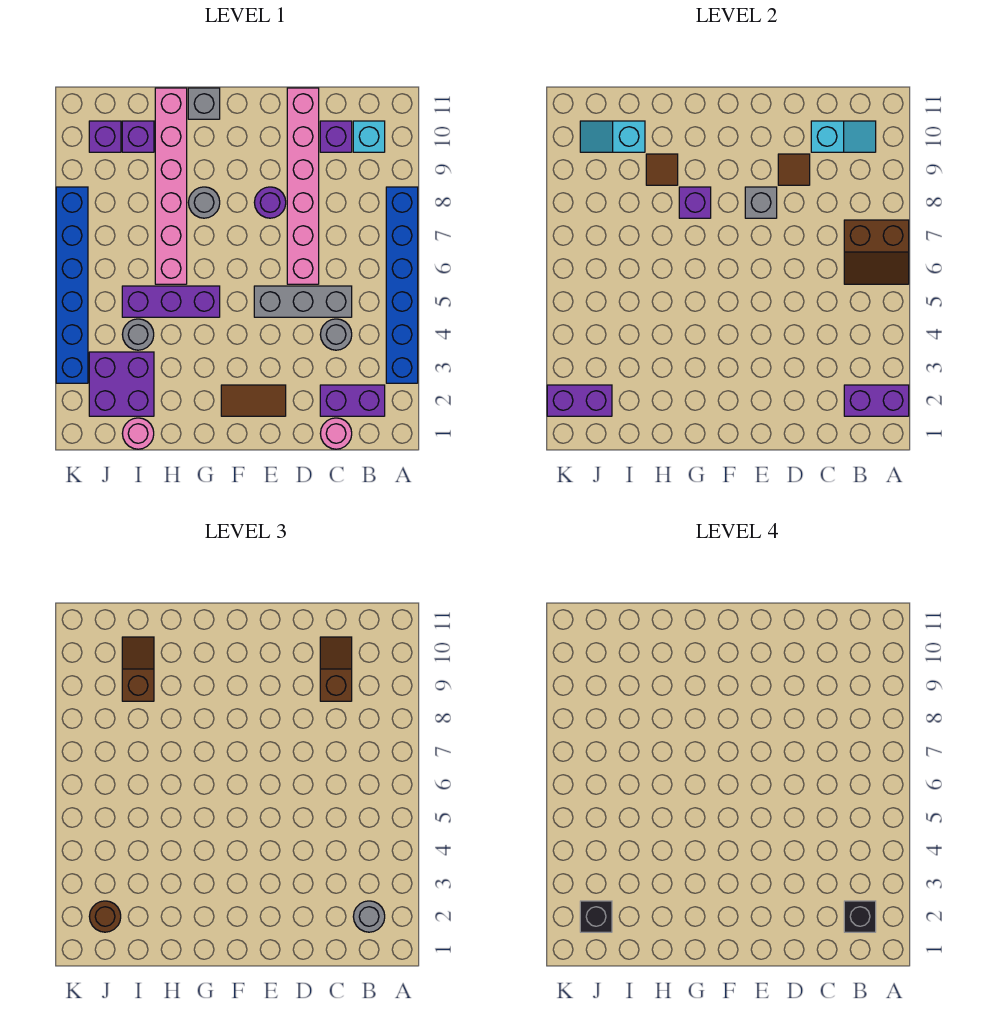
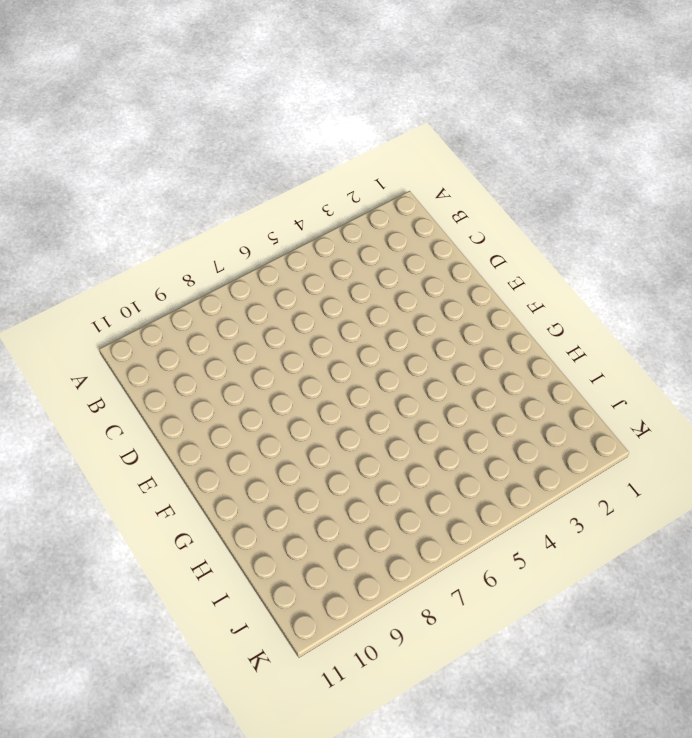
none -> blue 1x6 brick [386,187,418,383]
none -> purple 1x2 brick [320,385,385,416]
none -> cyan 1x1 brick [353,121,385,152]
none -> pink 1x1 round brick [320,418,352,449]

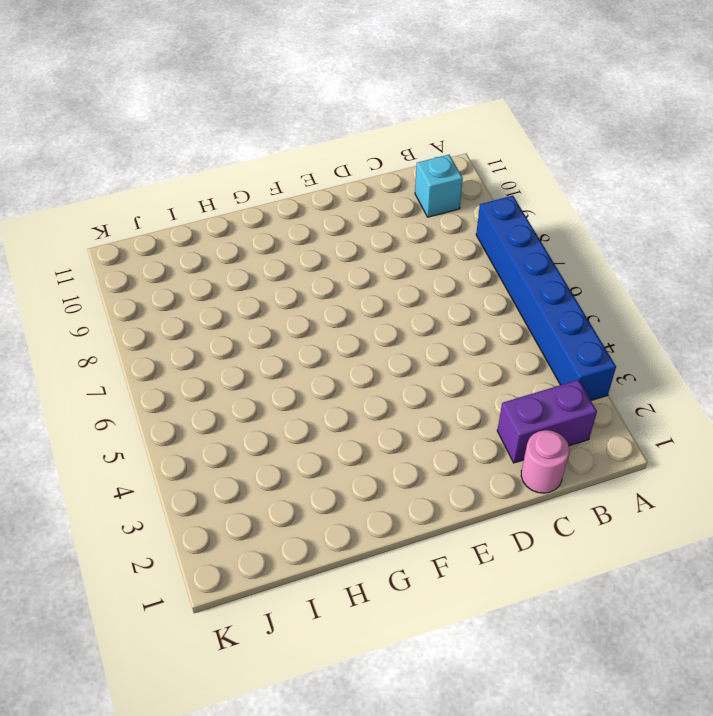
none -> grey 1x1 round brick [320,319,352,350]
none -> grey 1x3 brick [254,286,352,317]
none -> purple 1x1 brick [320,121,352,152]
none -> pink 1x6 brick [287,88,319,284]

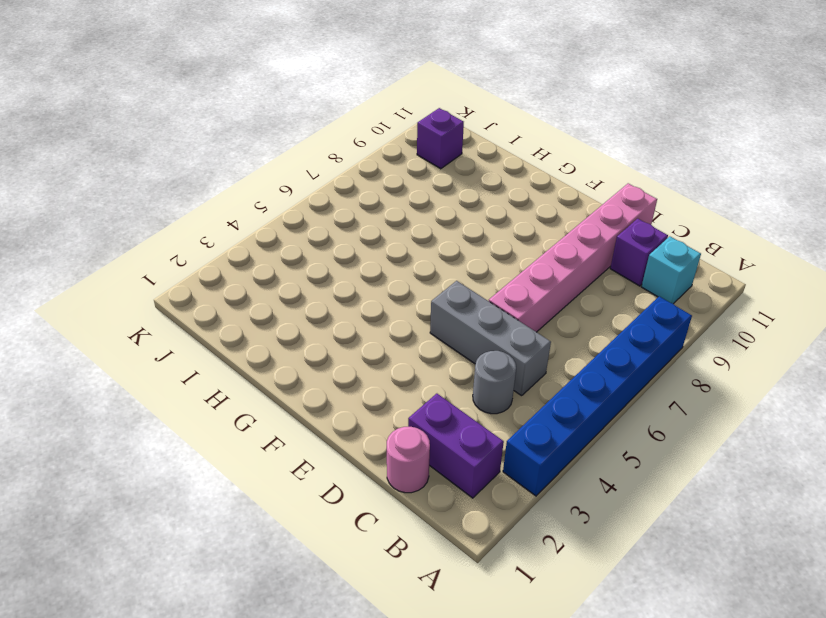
none -> brown 1x2 tile [221,385,286,416]
none -> purple 1x1 round brick [254,187,286,218]
none -> purple 1x3 brick [122,286,220,317]
none -> grey 1x1 round brick [188,187,220,218]

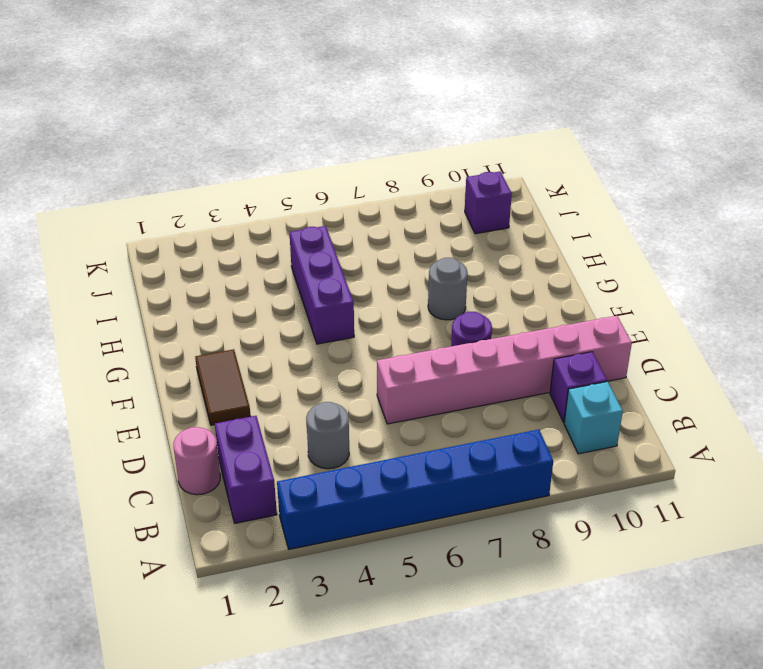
none -> grey 1x3 brick [254,286,352,317]
none -> grey 1x1 brick [188,88,220,119]
none -> pink 1x6 brick [155,88,187,284]
none -> pink 1x1 round brick [122,418,154,449]

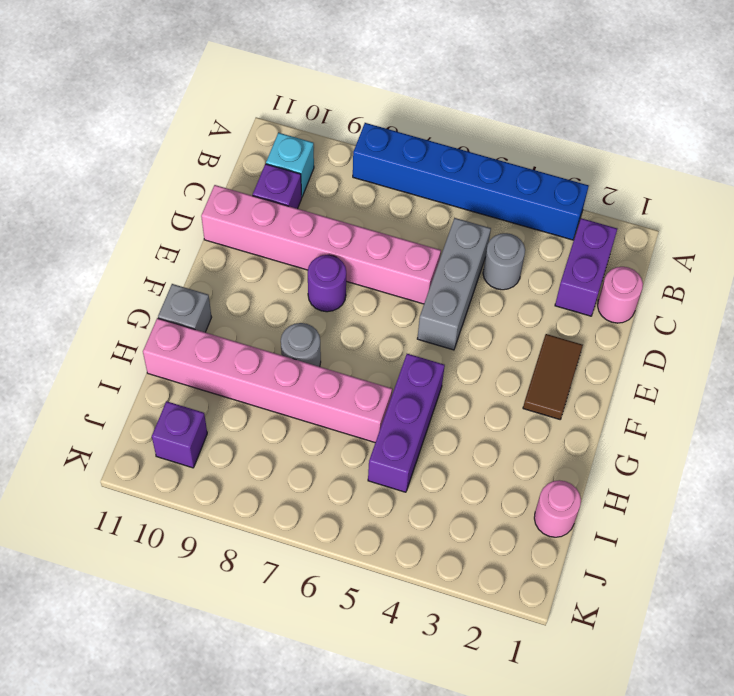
none -> purple 2x2 brick [89,352,154,416]
none -> grey 1x1 round brick [122,319,154,350]
none -> purple 1x1 brick [122,121,154,152]
none -> blue 1x6 brick [56,187,88,383]

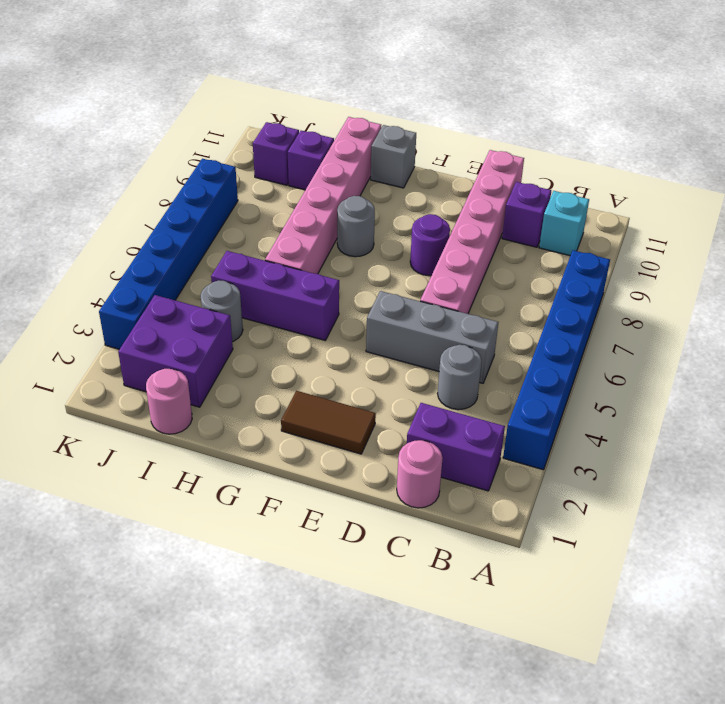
none -> purple 1x2 brick [844,385,909,416]
none -> brown 2x2 slope [844,220,909,284]
none -> cyan 1x2 slope [811,121,876,152]
none -> brown 1x1 tile [778,154,810,185]

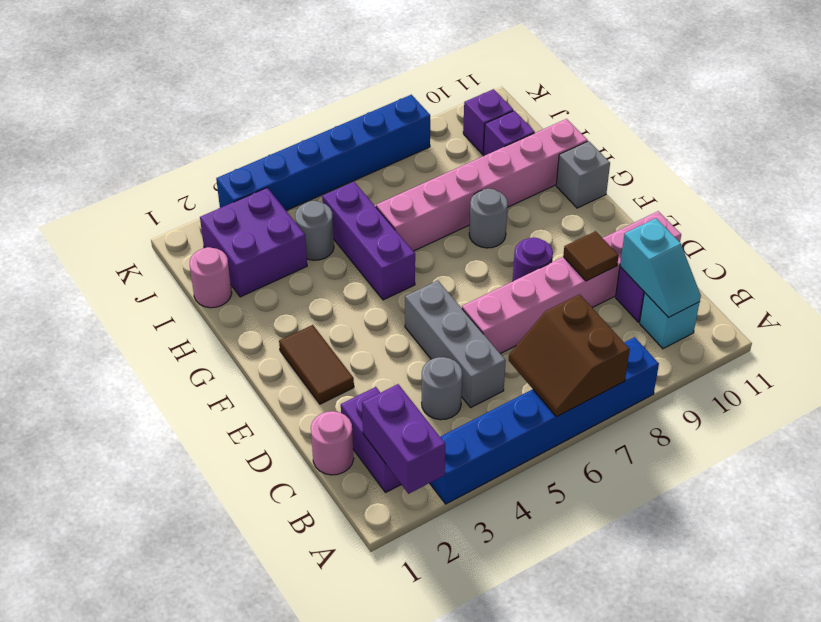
none -> grey 1x1 brick [745,187,777,218]
none -> purple 1x1 brick [679,187,711,218]
none -> brown 1x1 tile [646,154,678,185]
none -> cyan 1x2 slope [580,121,645,152]

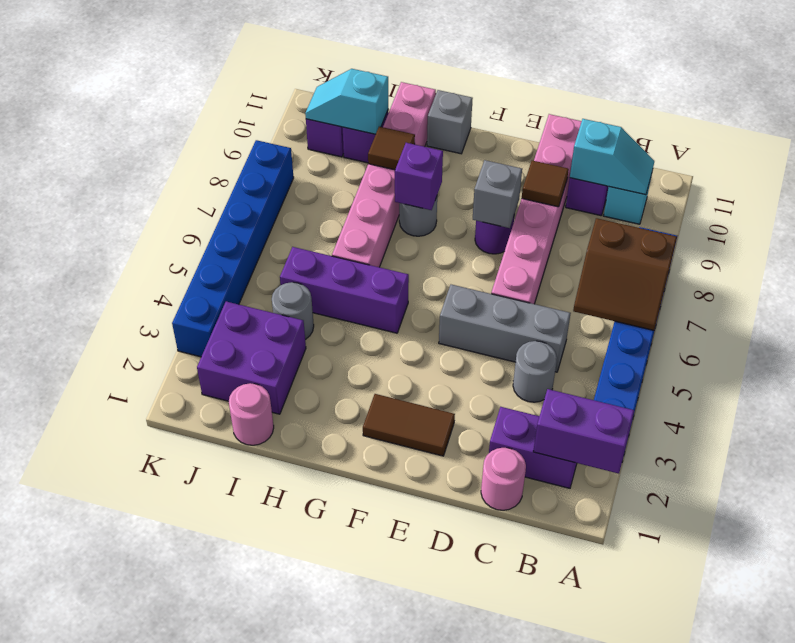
none -> purple 1x2 brick [547,385,612,416]
none -> grey 1x1 round brick [353,901,385,932]
none -> brown 1x2 slope [320,637,352,701]
none -> brown 1x2 slope [122,637,154,701]

